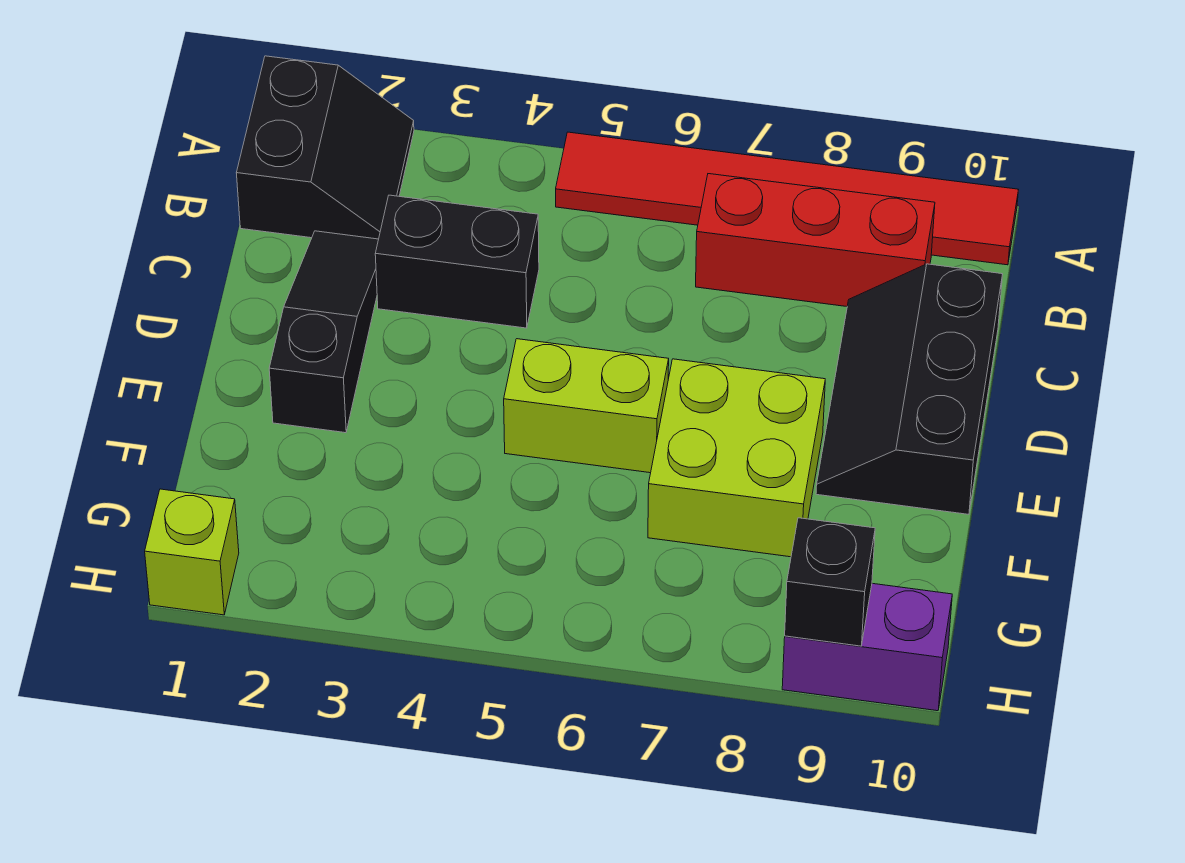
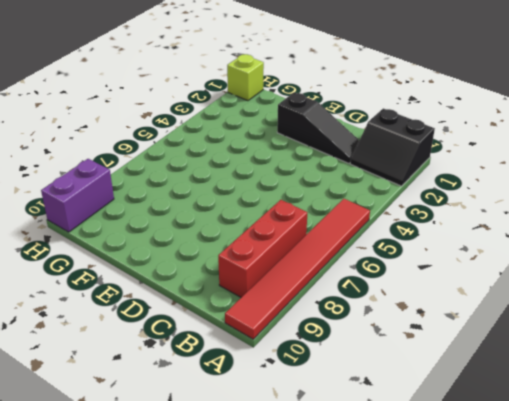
none -> black 1x2 brick [375,195,539,328]
none -> black 2x3 slope [816,264,1003,514]

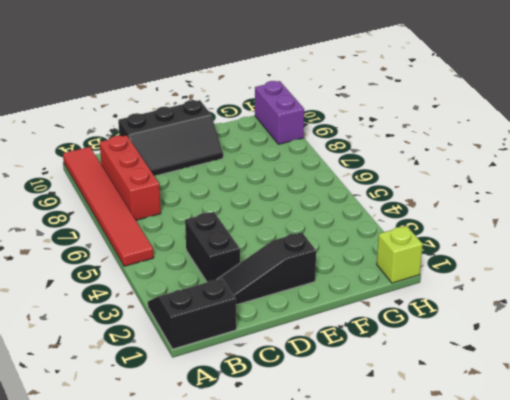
none -> lime 1x2 brick [504,339,669,473]
none -> lime 2x2 brick [648,359,825,557]

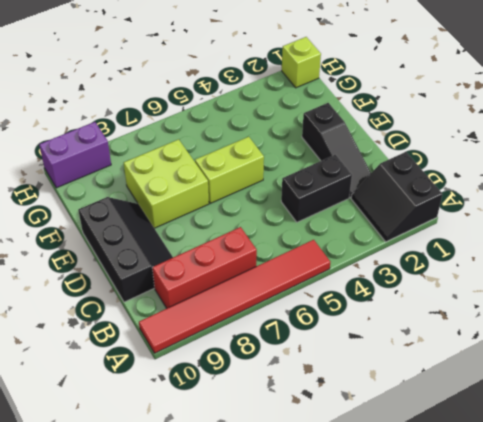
none -> black 1x1 brick [785,518,875,646]

